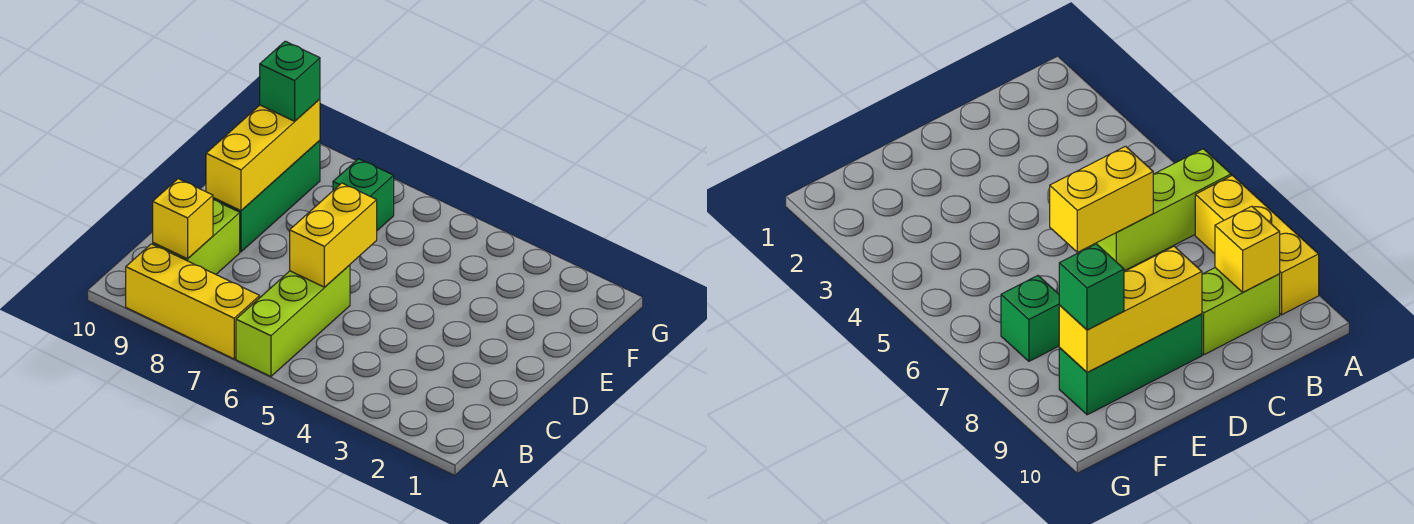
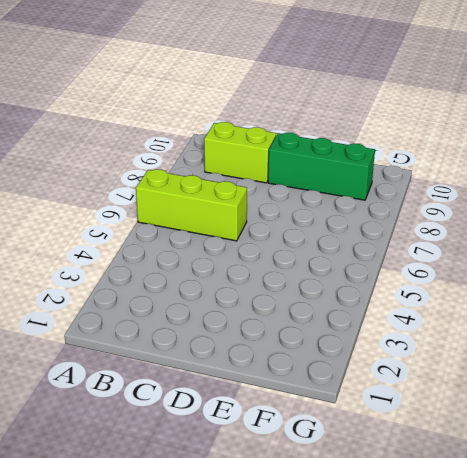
none -> yellow 1x3 brick [126,244,260,359]
none -> green 1x1 brick [333,159,394,230]

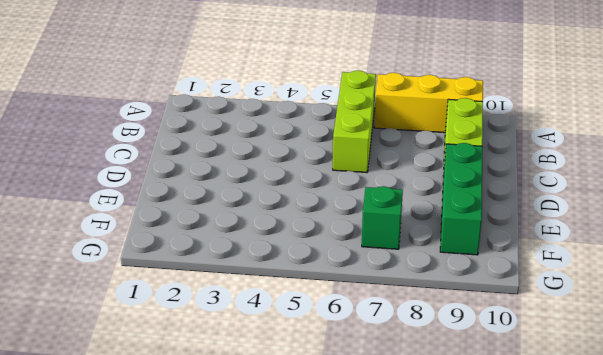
none -> yellow 1x1 brick [153,179,213,259]
none -> yellow 1x2 brick [290,183,377,287]

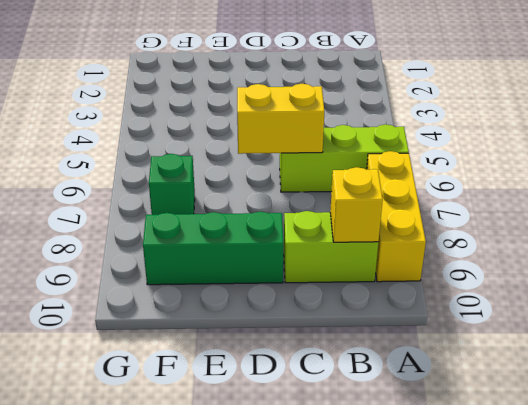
none -> yellow 1x3 brick [206,99,320,211]
none -> green 1x1 brick [260,41,320,121]

